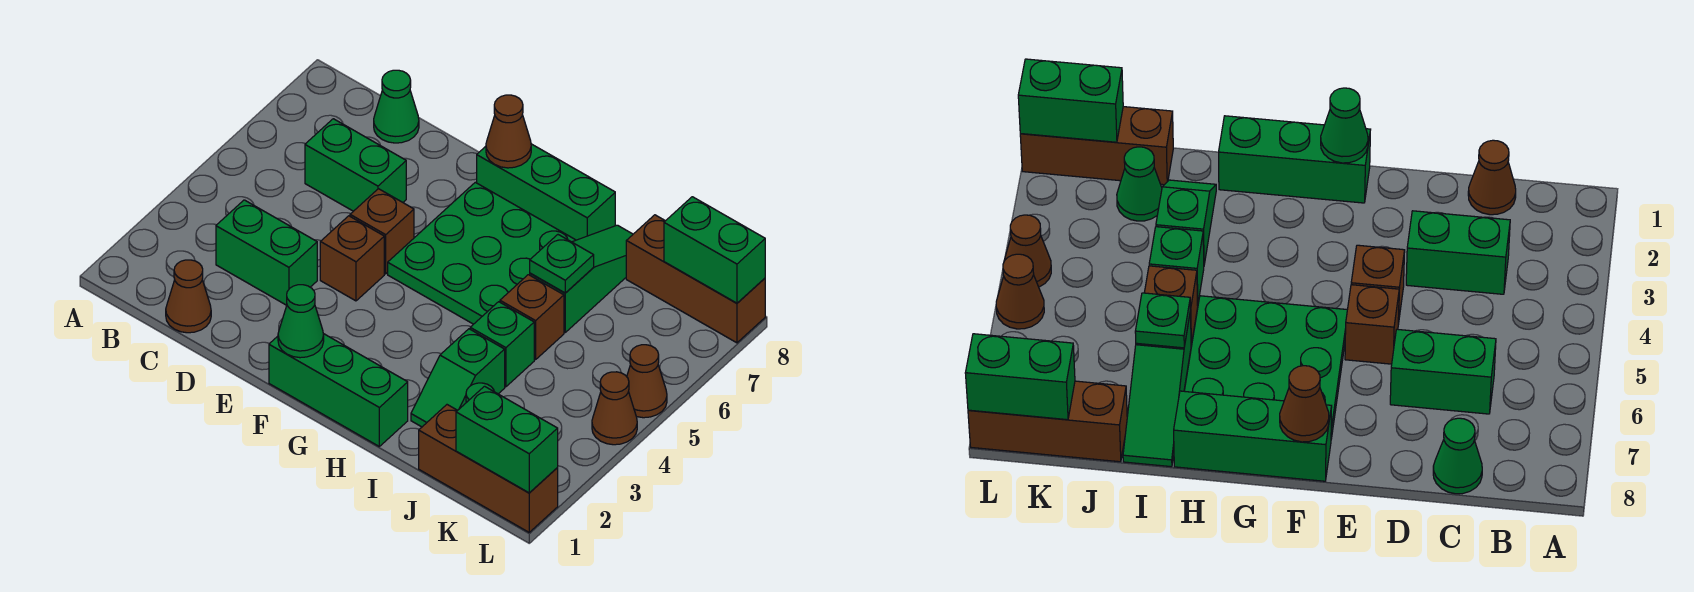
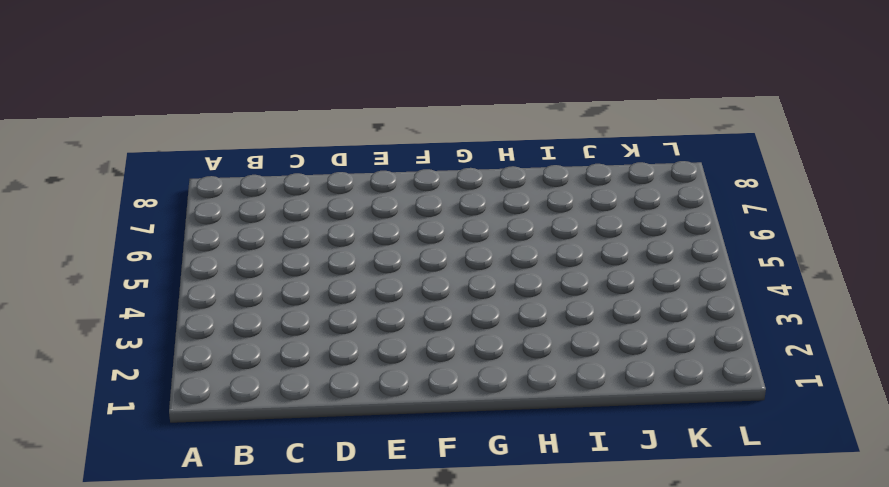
none -> brown 1x1 cone [166,260,211,333]
none -> green 1x2 brick [216,200,317,305]
none -> green 1x2 brick [305,119,406,211]

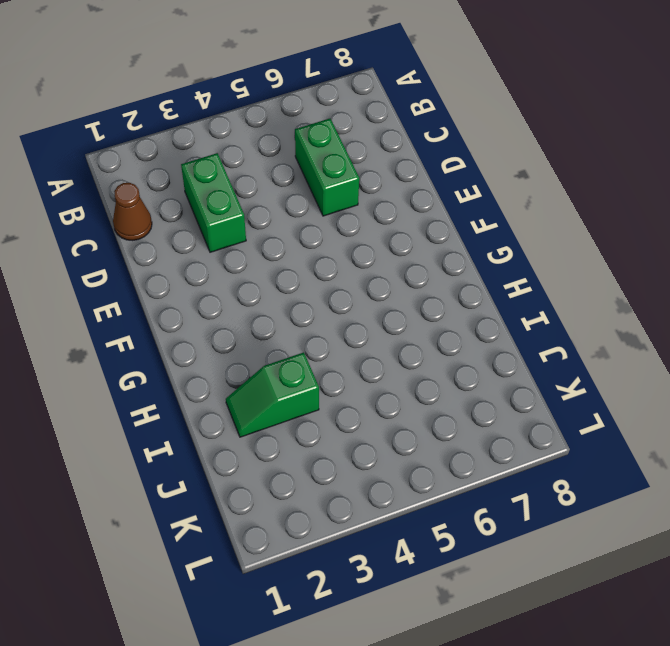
none -> green 1x1 cone [374,70,419,143]
none -> brown 1x1 brick [320,216,384,301]
none -> brown 1x1 brick [350,189,414,274]

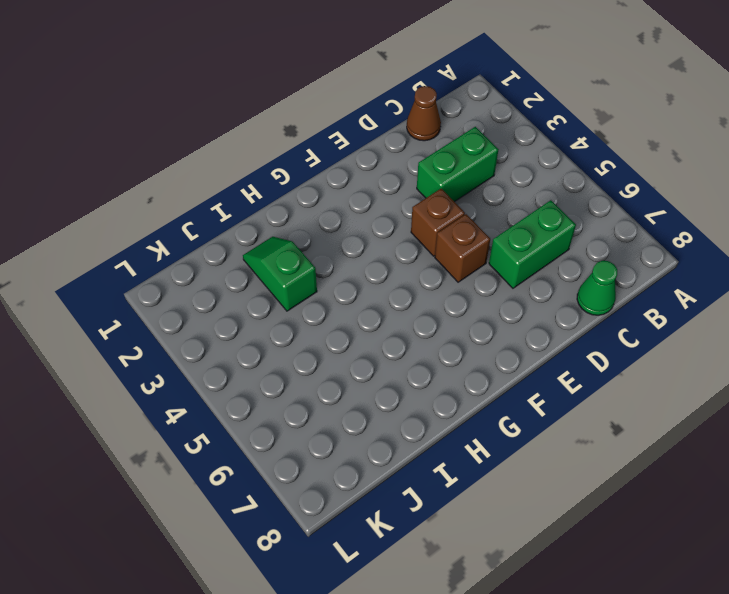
none -> green 1x3 brick [269,334,408,446]
none -> green 3x3 plate [388,182,576,324]
none -> green 1x3 brick [477,144,615,240]

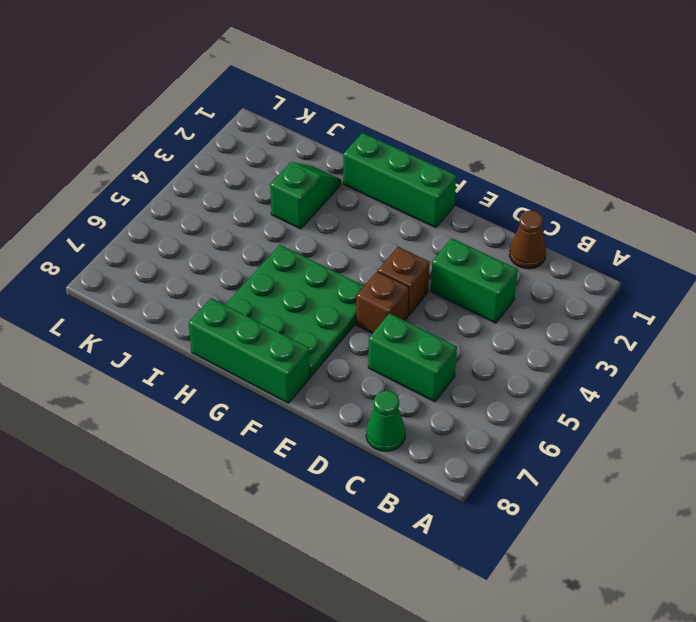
none -> green 1x1 brick [470,302,534,387]
none -> brown 1x1 brick [500,275,564,360]
none -> green 1x3 slope [530,225,633,332]

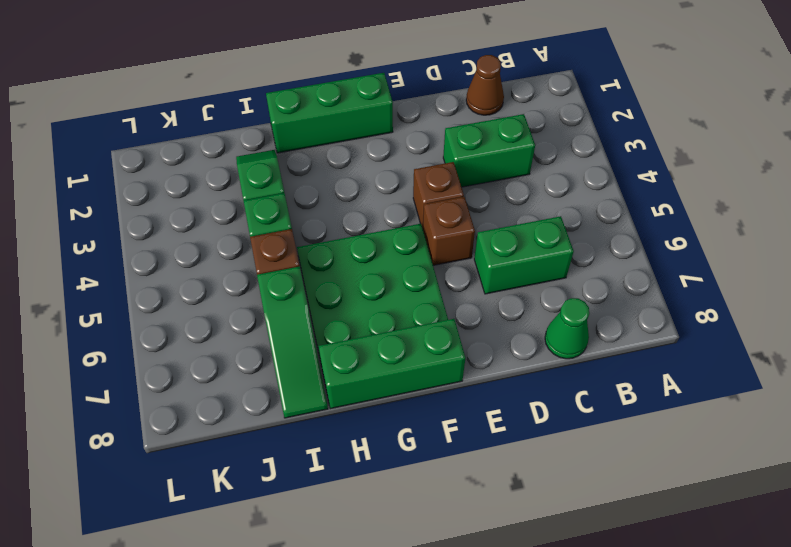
none -> brown 1x3 brick [419,405,558,532]
none -> green 1x1 cone [1117,147,1162,221]
none -> brown 1x3 brick [626,215,765,343]

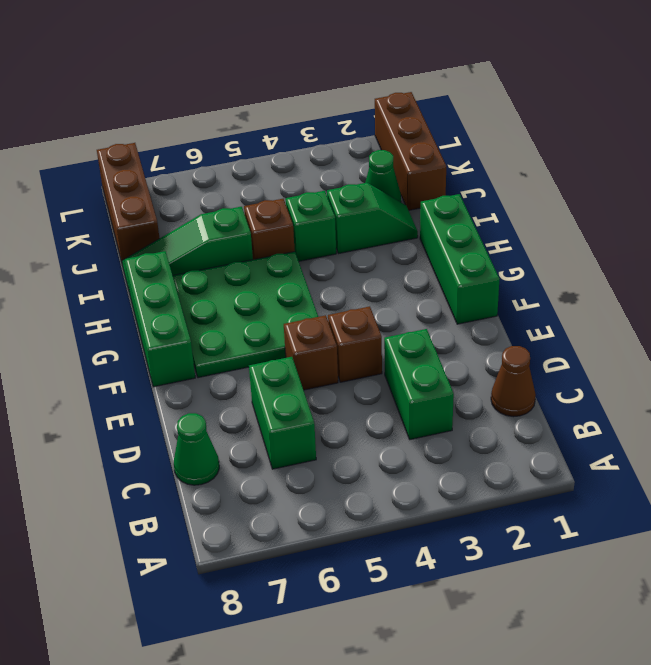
none -> brown 1x1 cone [592,372,637,445]
none -> brown 1x1 cone [627,345,667,418]
none -> green 1x1 cone [278,285,324,358]

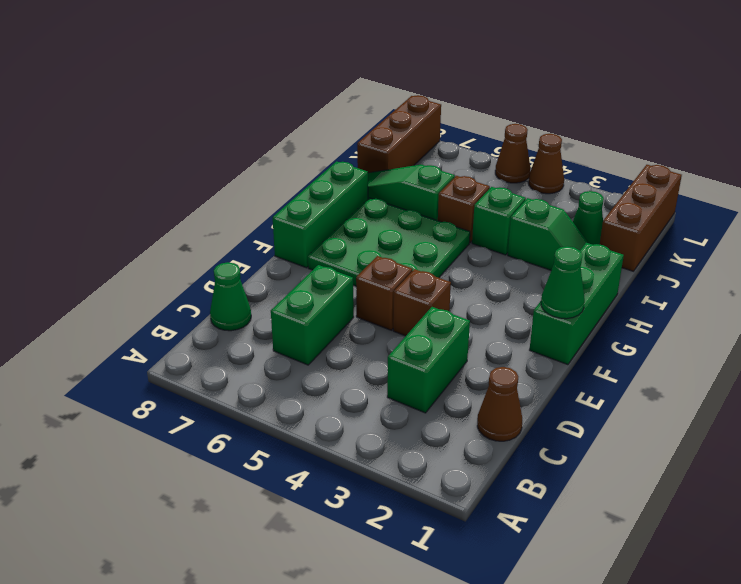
none -> brown 1x1 cone [486,95,531,168]
none -> green 1x1 plate [530,235,594,293]
none -> green 1x2 brick [456,386,558,493]

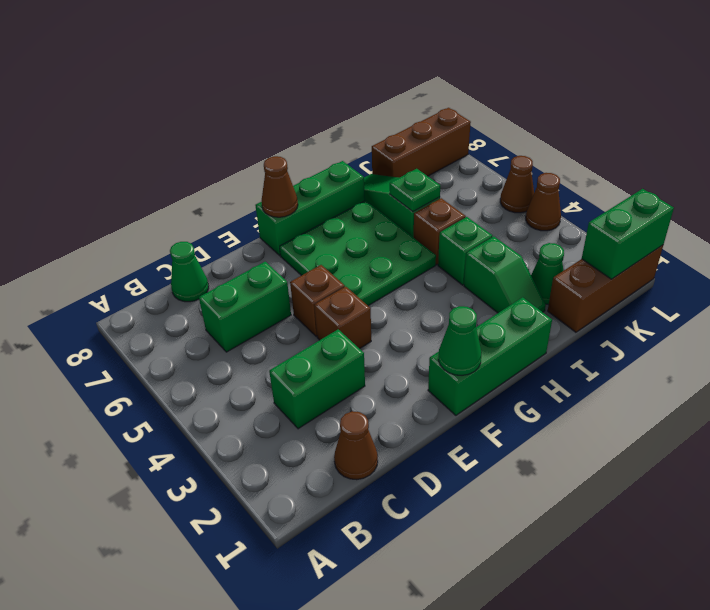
none -> green 1x2 brick [664,197,765,303]

